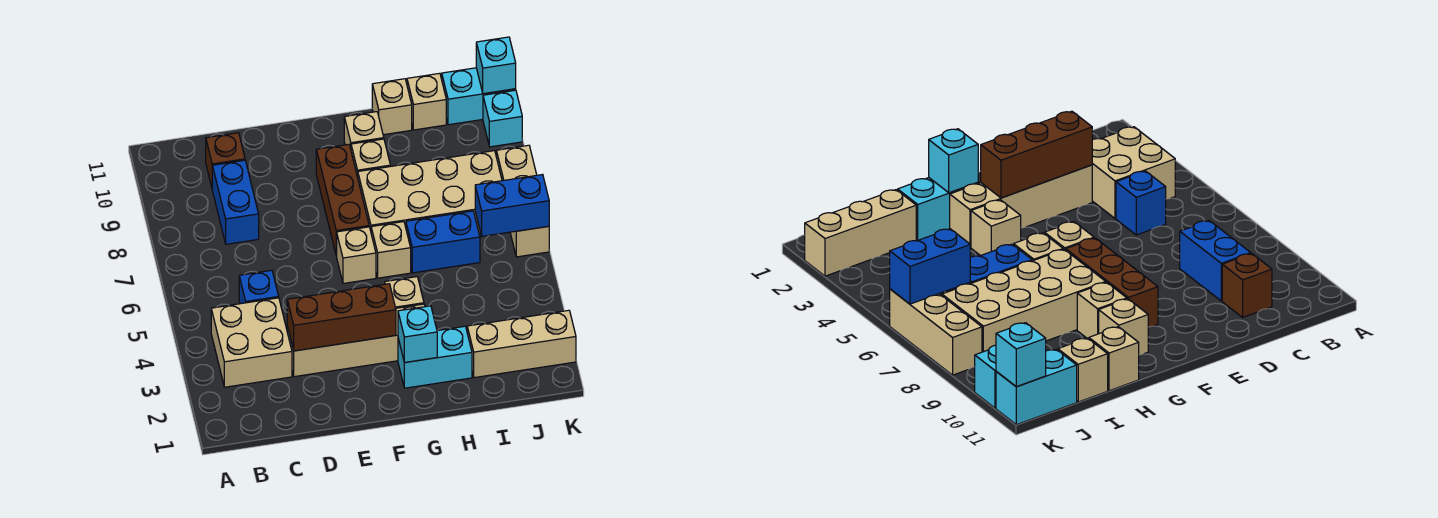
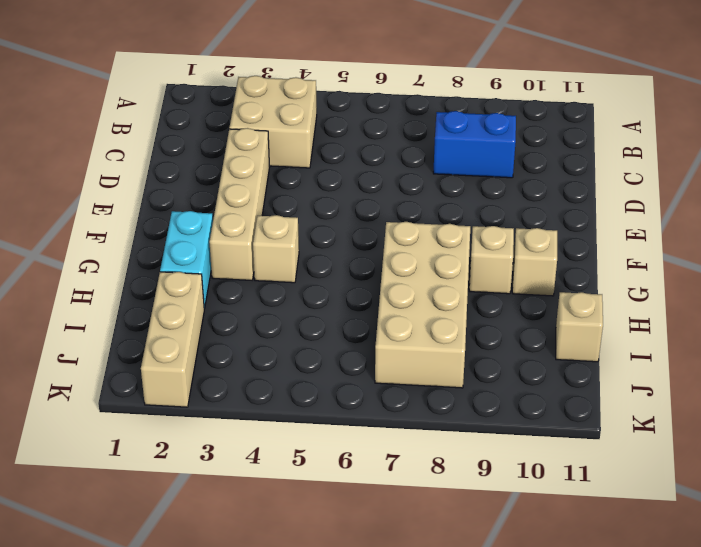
none -> blue 1x1 brick [239,270,279,304]
none -> brown 1x1 brick [206,133,245,187]
none -> tan 1x1 brick [337,227,376,283]

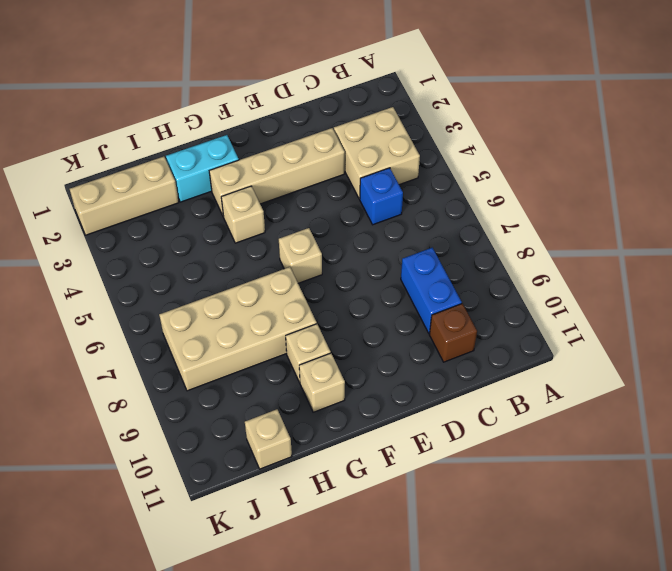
none -> brown 1x3 brick [316,144,369,256]
none -> tan 1x1 brick [371,222,411,278]
none -> blue 1x2 brick [406,211,480,273]

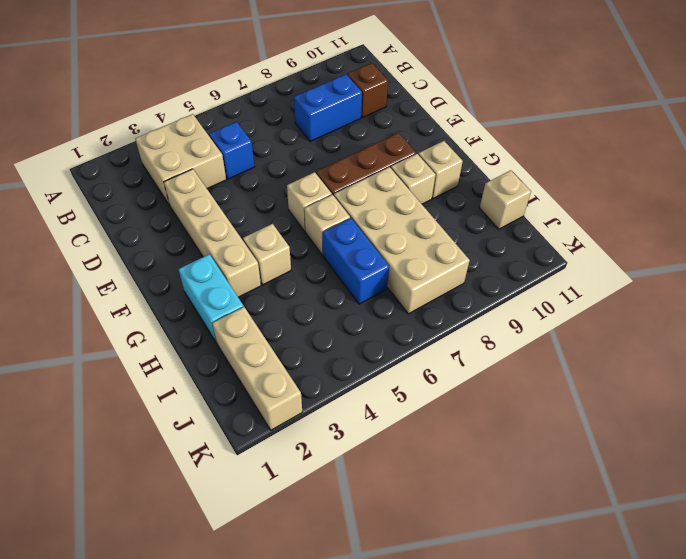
none -> tan 1x1 brick [372,79,412,135]
none -> cyan 1x2 brick [442,68,516,125]
none -> tan 1x3 brick [496,145,549,257]

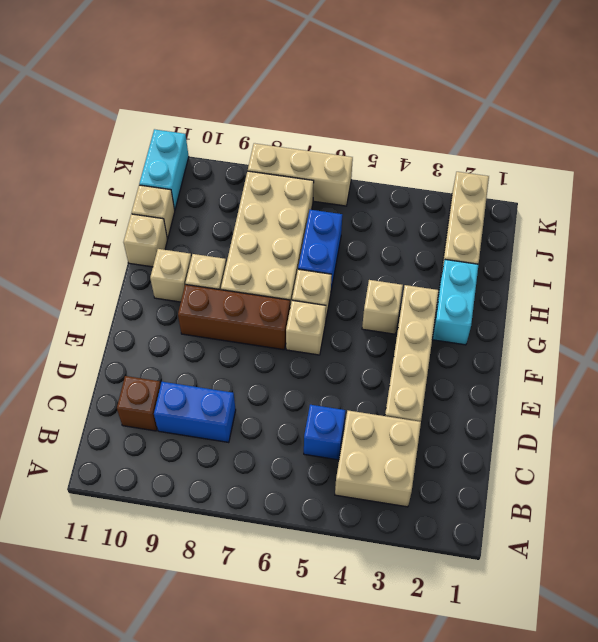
none -> cyan 1x1 brick [483,90,522,147]
none -> brown 1x3 brick [287,284,396,351]
none -> cyan 1x1 brick [398,306,437,363]

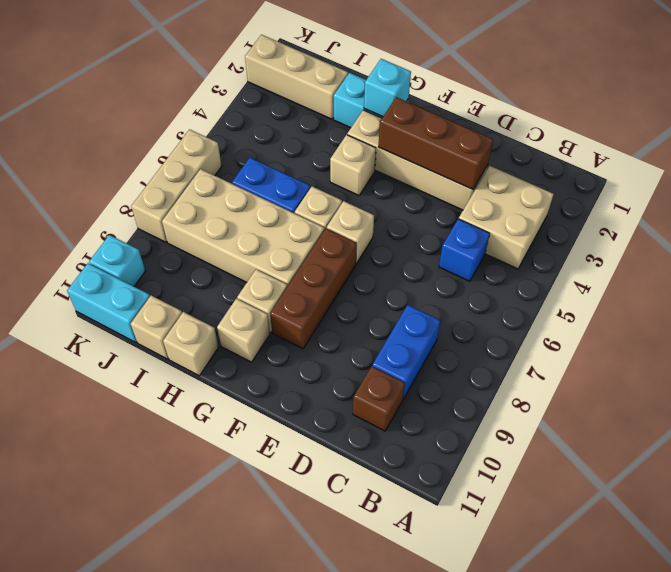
none -> blue 1x2 brick [475,175,549,236]
none -> cyan 1x1 brick [476,37,516,94]

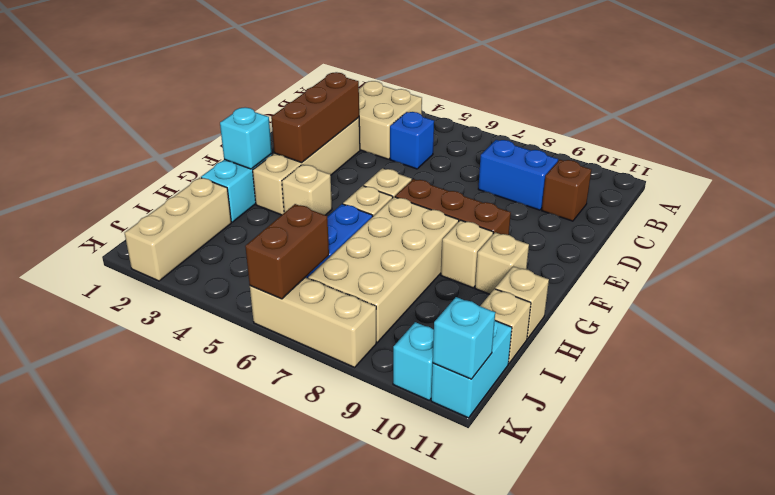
brown 1x2 brick [245,204,329,299] -> blue 1x2 brick [475,175,549,236]

